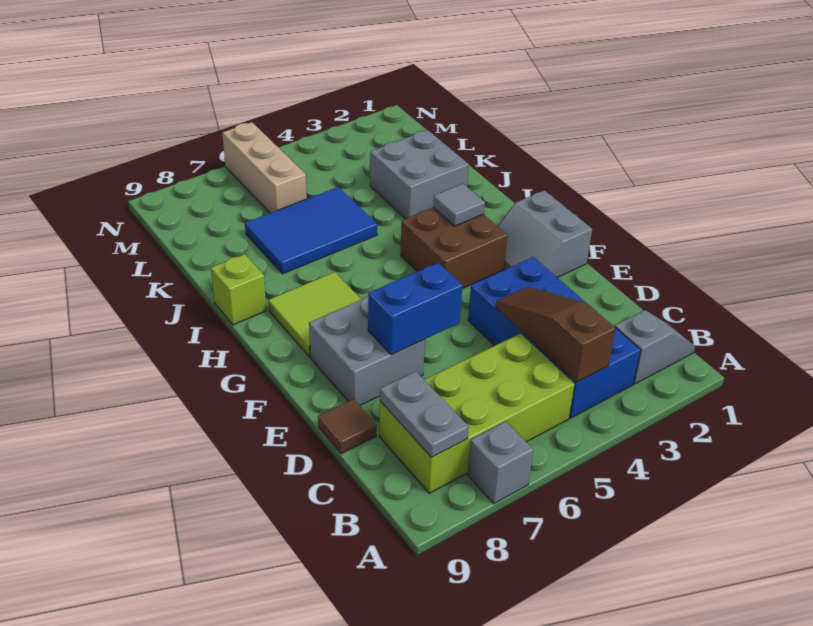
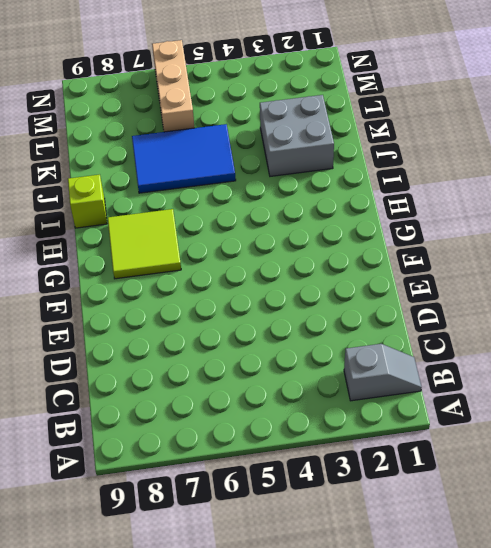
none -> grey 1x1 brick [467,422,533,504]
none -> blue 2x4 brick [468,257,641,418]
none -> lime 2x4 brick [379,333,575,493]

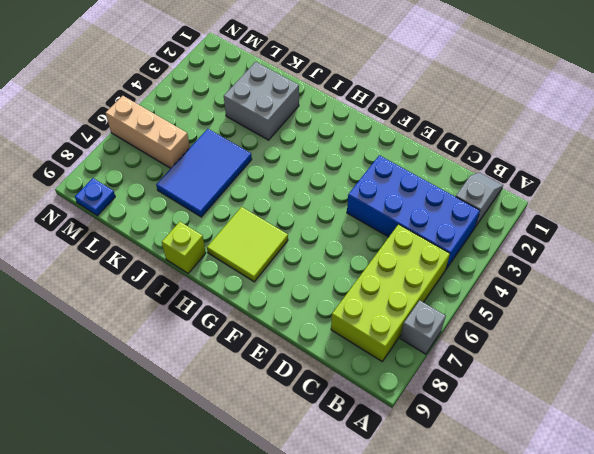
blue 1x1 plate [75,178,115,216] -> none
none -> brown 1x1 tile [318,399,377,454]
none -> grey 2x2 brick [309,297,425,406]
none -> grey 2x2 slope [498,190,592,278]

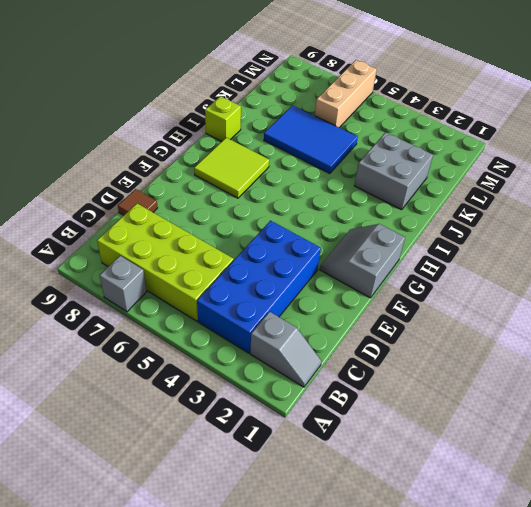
none -> grey 2x2 brick [309,297,425,406]
none -> brown 2x2 brick [401,208,507,288]
none -> brown 1x3 slope [496,287,616,382]

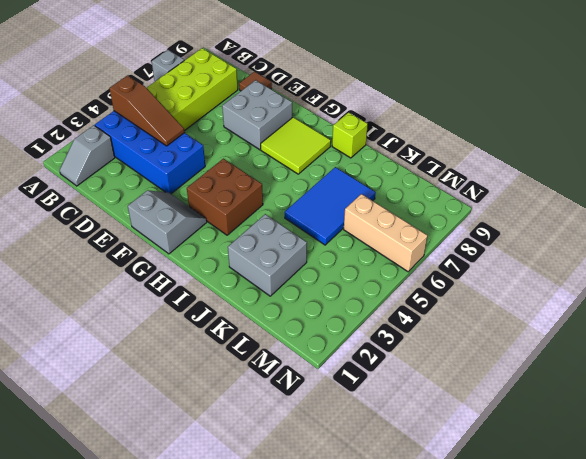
none -> grey 1x2 plate [380,371,469,457]
none -> blue 1x2 brick [368,263,462,355]
none -> grey 1x1 tile [433,184,485,226]

